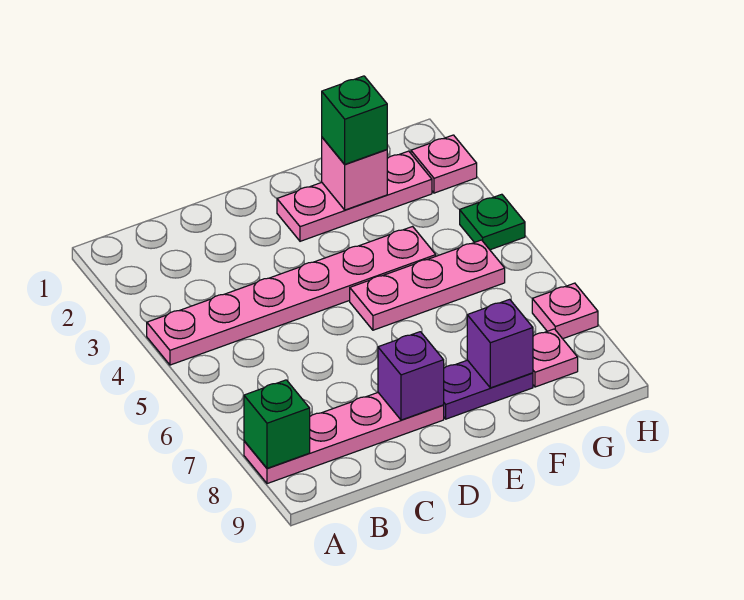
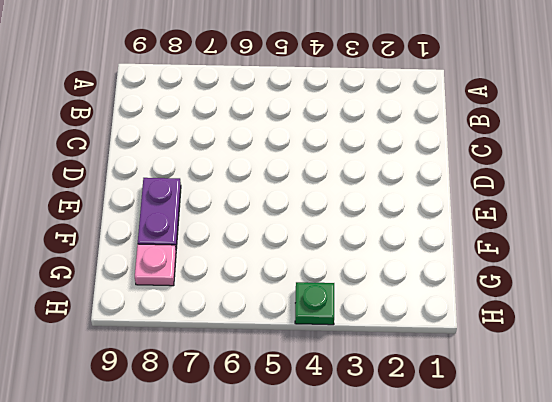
none -> pink 1x6 plate [147,227,436,365]
none -> pink 1x4 plate [244,393,444,484]
none -> pink 1x3 plate [277,151,432,241]

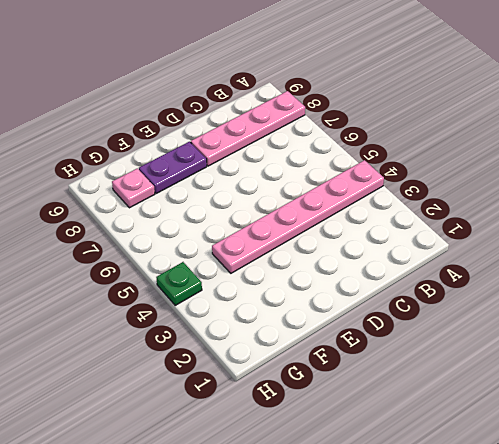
none -> pink 1x3 plate [277,151,432,241]
none -> pink 1x3 plate [350,240,505,330]
none -> pink 1x1 plate [411,135,477,193]

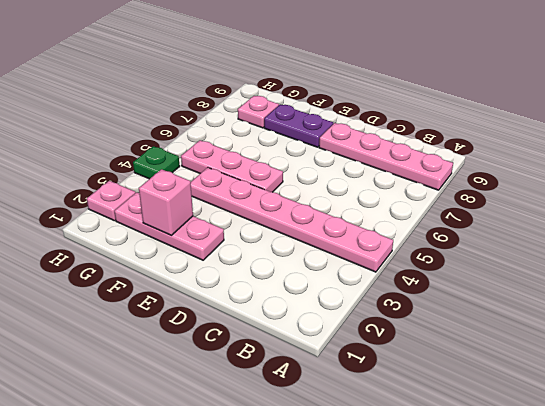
none -> pink 1x1 plate [532,283,598,339]
none -> green 1x1 brick [244,380,310,468]
none -> purple 1x1 brick [378,332,444,420]

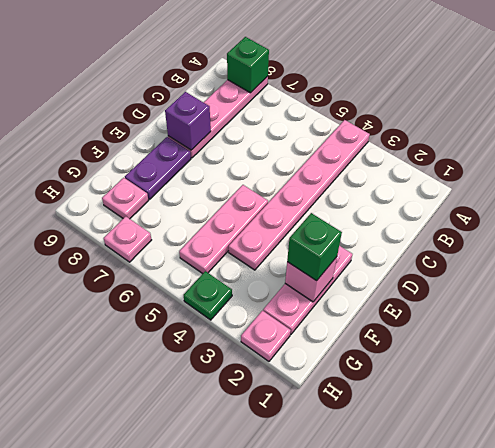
none -> purple 1x1 brick [467,299,533,388]

